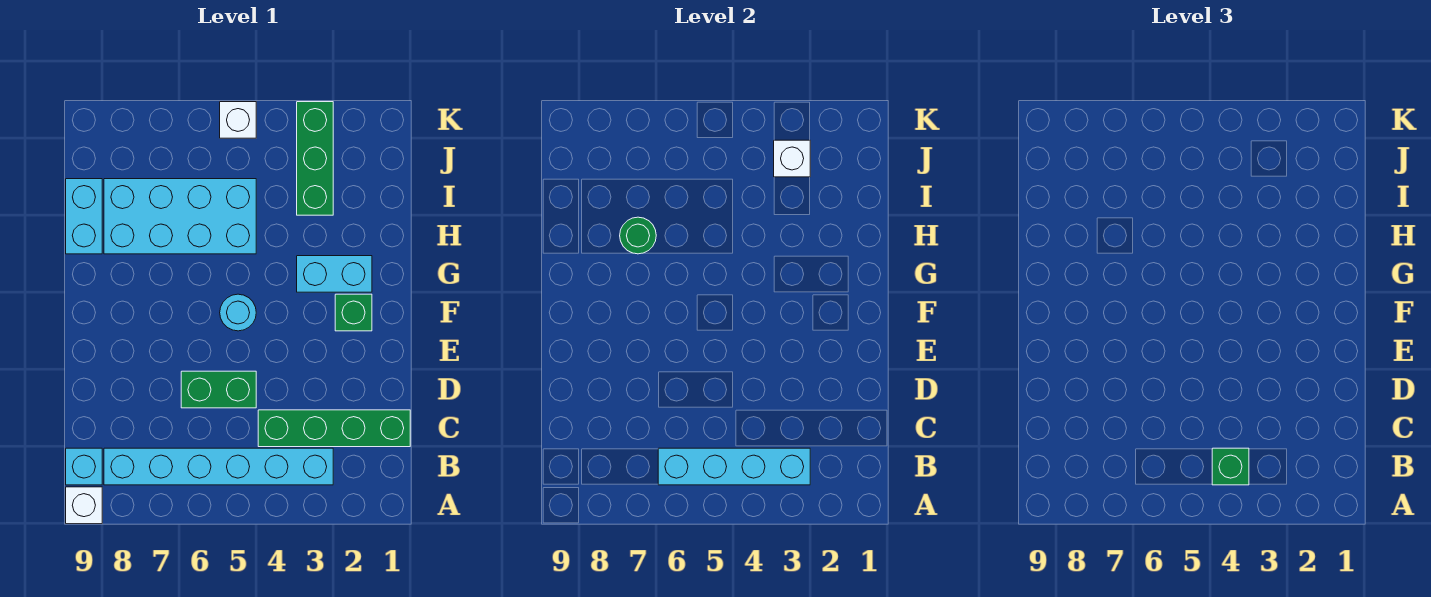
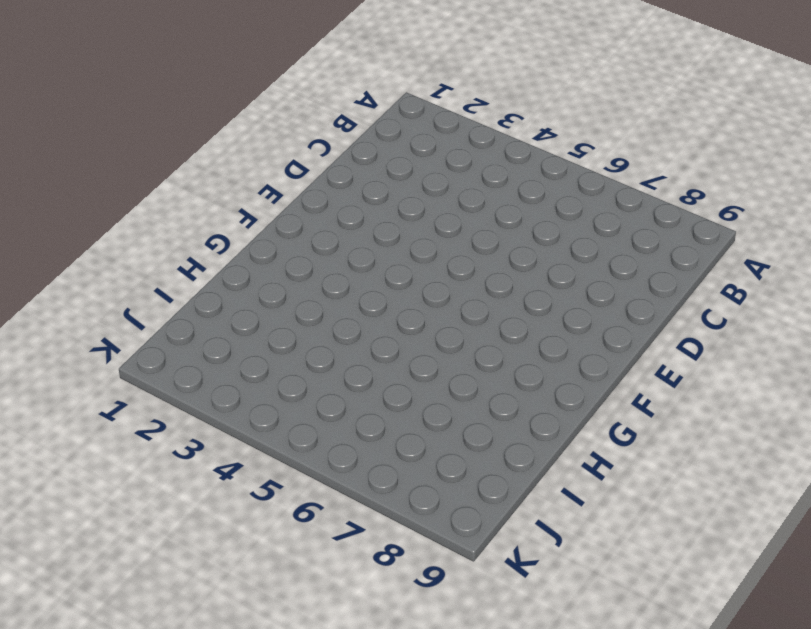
none -> white 1x1 brick [66,487,102,524]
none -> cyan 1x6 brick [104,448,333,485]
none -> cyan 1x1 brick [66,448,102,485]

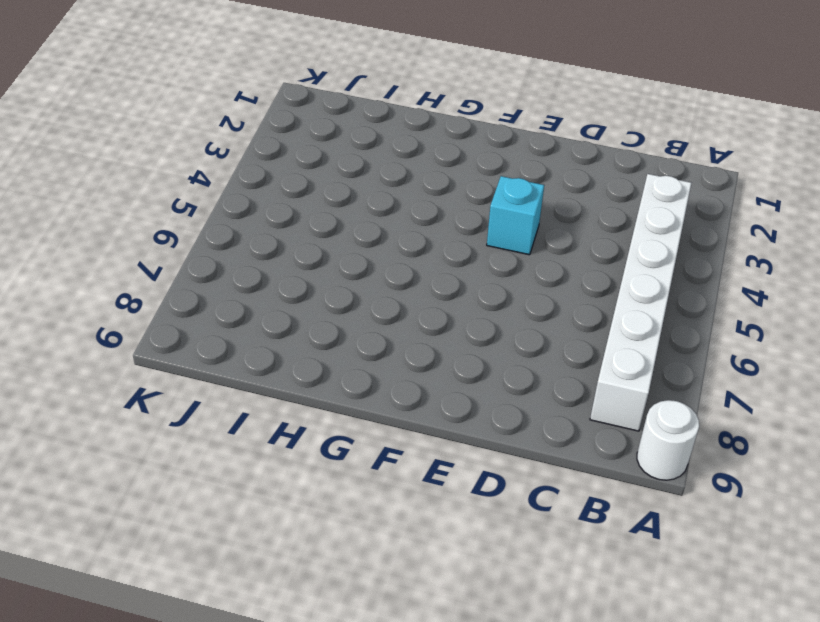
white 1x1 round brick [637,400,699,480] -> white 1x1 brick [66,487,102,524]
white 1x6 brick [590,174,691,431] -> cyan 1x6 brick [104,448,333,485]
cyan 1x1 brick [487,176,544,255] -> cyan 1x1 brick moved to [66,448,102,485]
none -> green 1x4 brick [258,410,410,447]
none -> green 1x2 brick [181,371,256,408]
none -> green 1x1 brick [335,294,372,331]

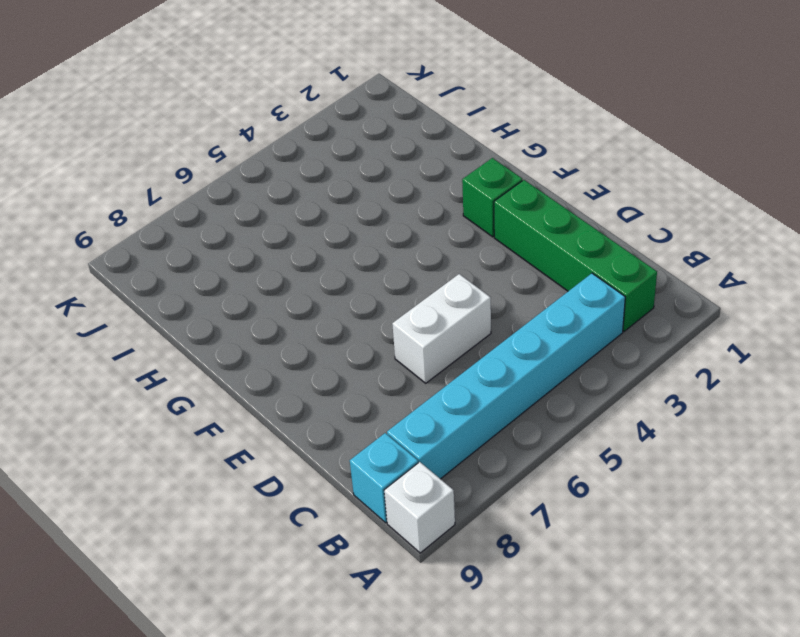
green 1x4 brick [494,180,657,331] -> green 1x4 brick turned to [258,410,410,447]
white 1x2 brick [392,274,491,383] -> green 1x2 brick [181,371,256,408]
none -> cyan 1x1 round brick [220,294,256,331]
none -> cyan 1x2 brick [297,256,372,292]
none -> cyan 2x4 brick [104,179,256,254]

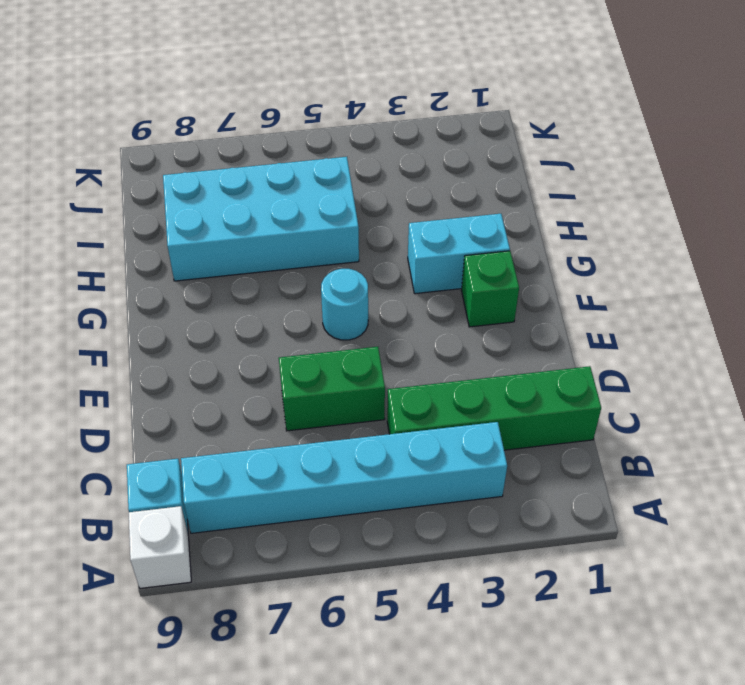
none -> cyan 1x2 brick [66,179,102,254]
none -> green 1x3 brick [297,102,333,215]
none -> white 1x1 brick [220,102,256,138]

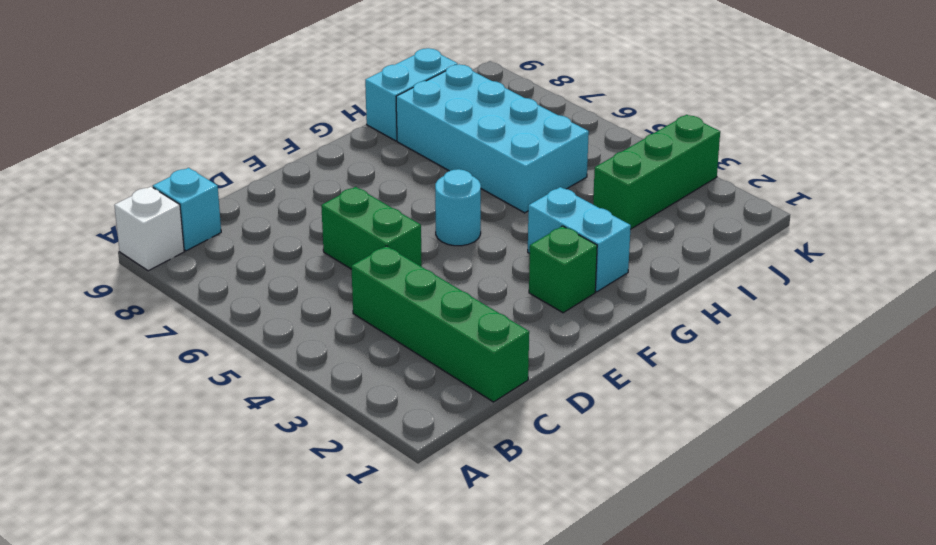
none -> cyan 1x6 brick [104,448,333,485]
none -> white 1x1 brick [220,102,256,138]
none -> cyan 1x4 brick [658,448,810,485]

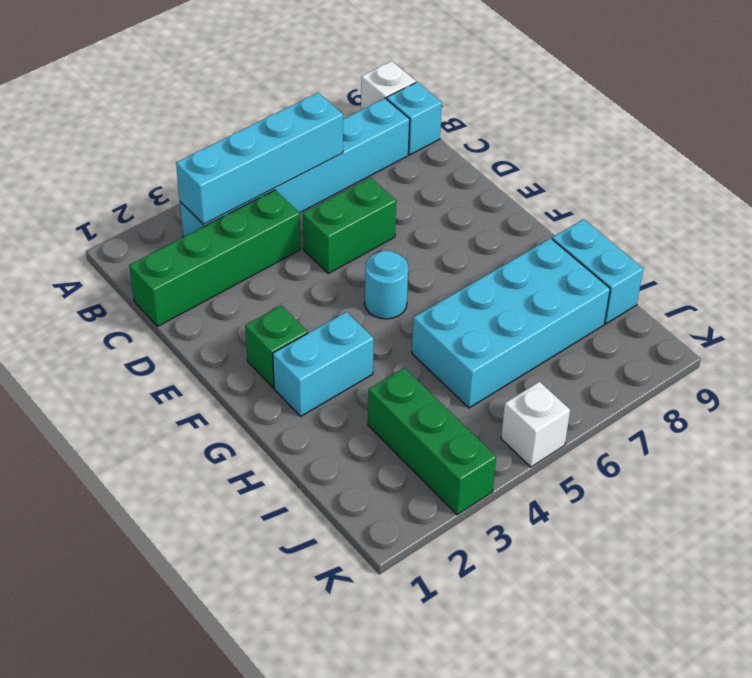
none -> green 1x1 round brick [620,217,656,254]
none -> white 1x1 brick [774,140,810,177]
none -> green 1x1 brick [1212,448,1249,485]

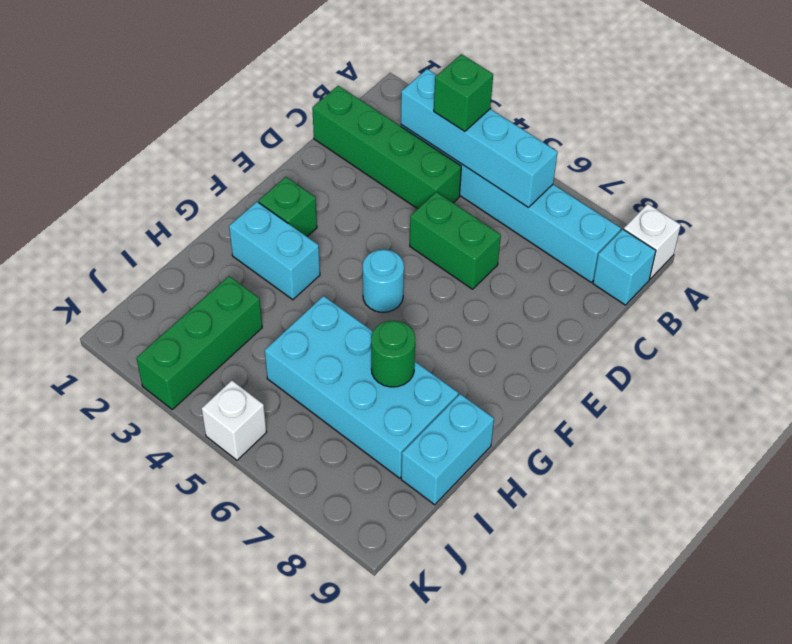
none -> white 1x1 brick [774,140,810,177]

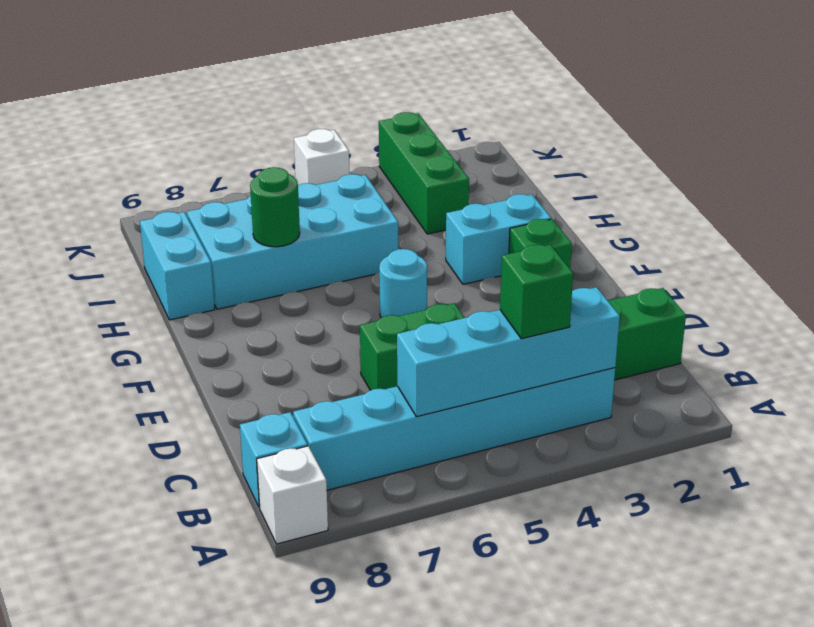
none -> white 1x1 brick [774,140,810,177]

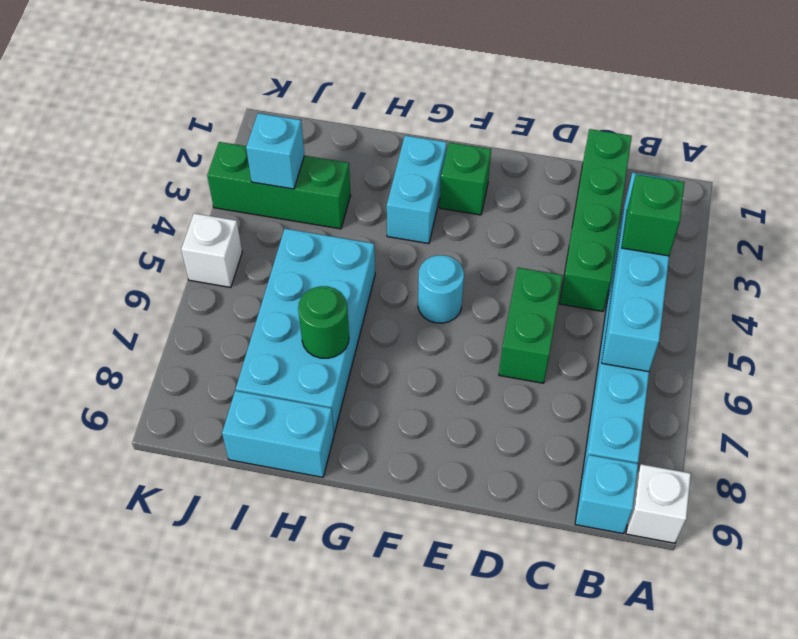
cyan 1x1 brick [246,113,304,189] -> white 1x1 brick [774,140,810,177]

